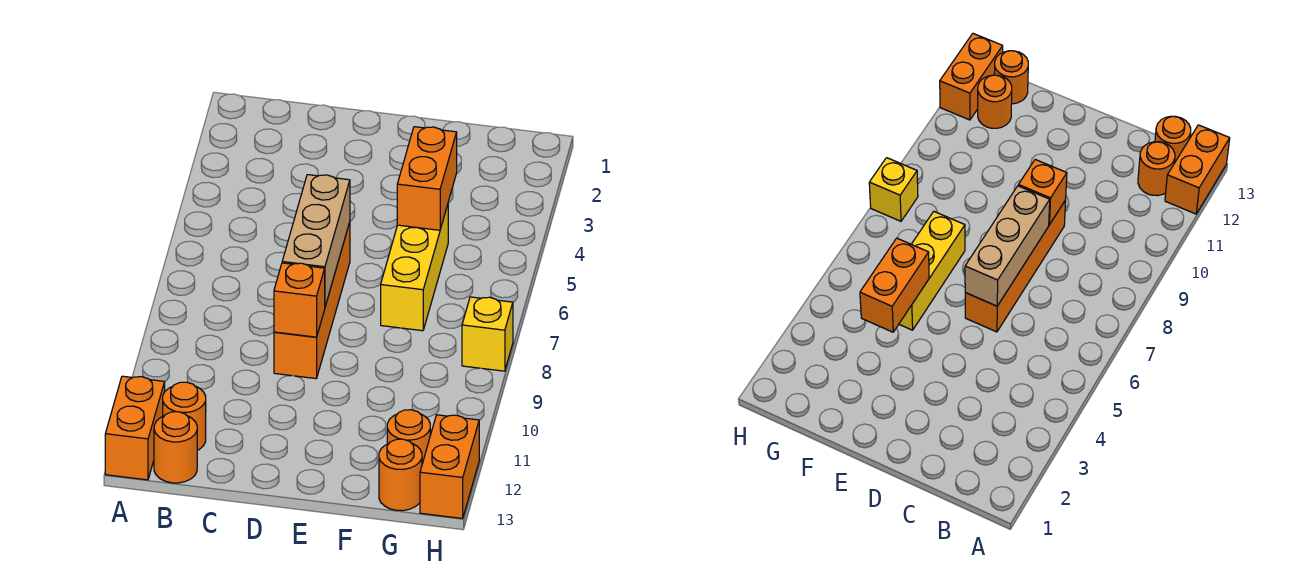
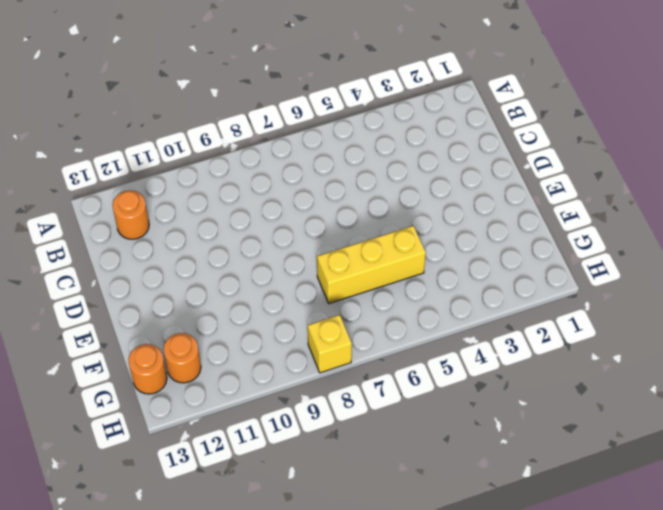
none -> orange 1x2 brick [105,376,165,480]
none -> orange 1x1 round brick [154,412,197,483]
none -> orange 1x4 brick [274,222,350,379]

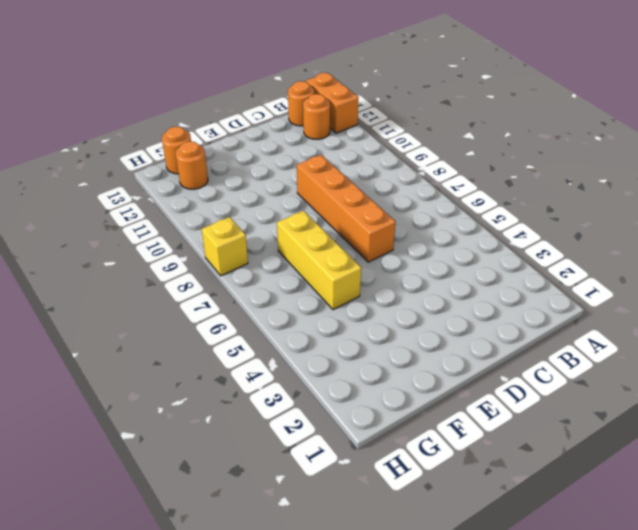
none -> orange 1x2 brick [420,415,479,518]
none -> tan 1x3 brick [282,175,350,306]
none -> orange 1x1 brick [274,263,325,337]

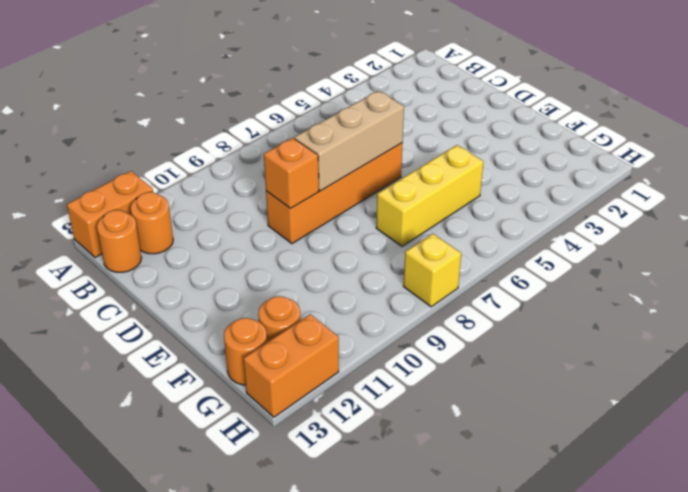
none -> orange 1x2 brick [397,127,457,230]

